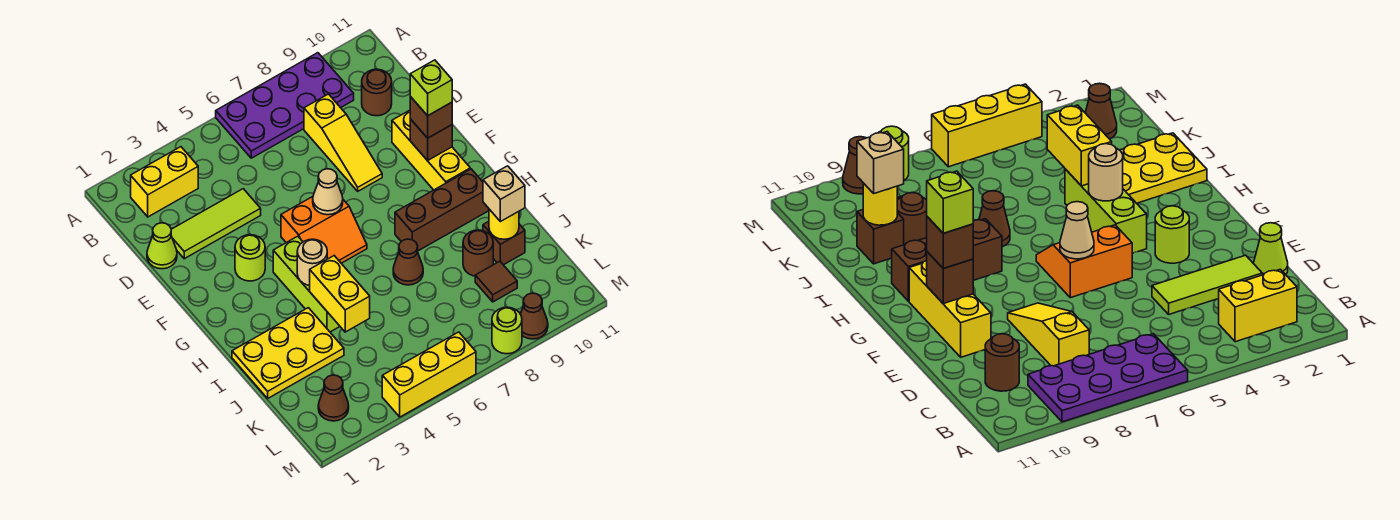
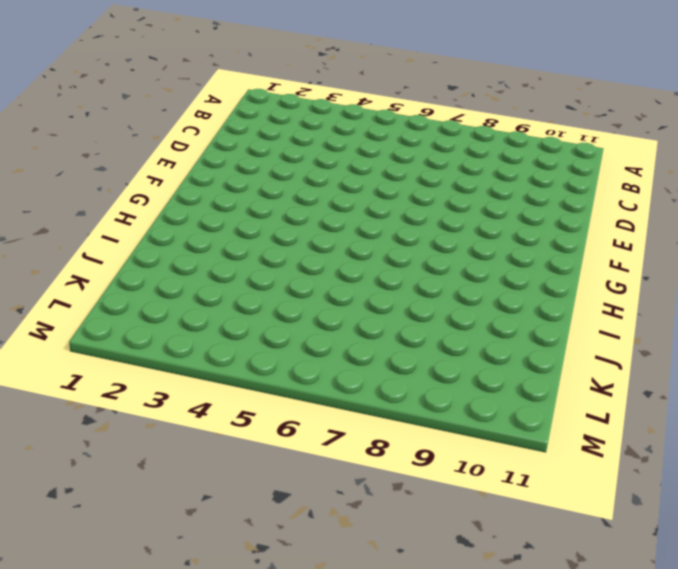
none -> purple 2x4 plate [216,53,354,158]
none -> yellow 1x2 brick [131,147,198,217]
none -> yellow 1x3 slope [304,94,382,191]

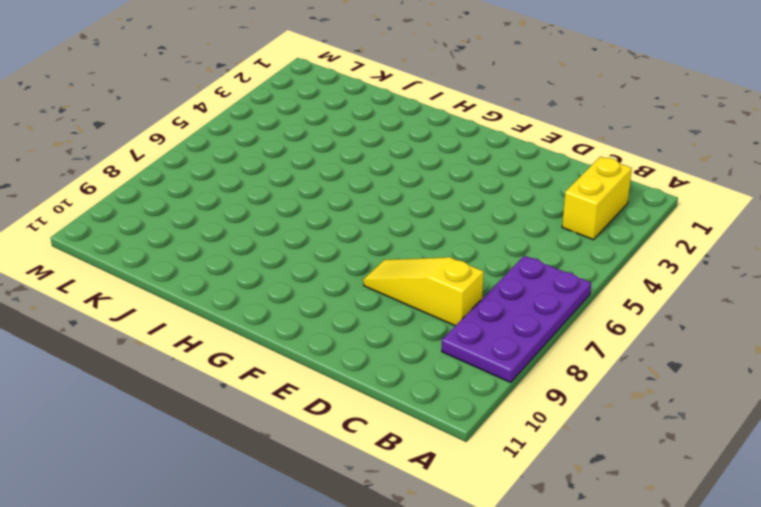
none -> brown 1x1 round brick [362,69,392,116]
none -> lime 1x1 cone [147,223,177,269]
none -> lime 1x3 tile [171,189,261,259]

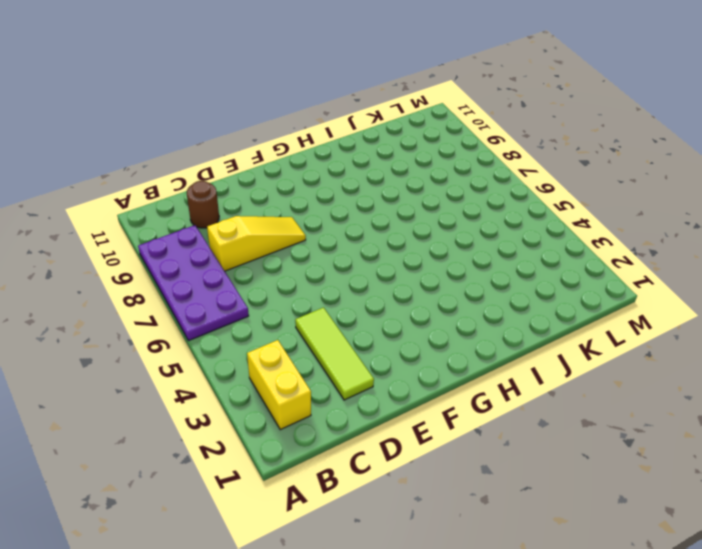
none -> lime 1x1 cone [147,223,177,269]
none -> yellow 1x3 brick [392,110,470,190]
none -> lime 1x1 round brick [235,235,265,281]

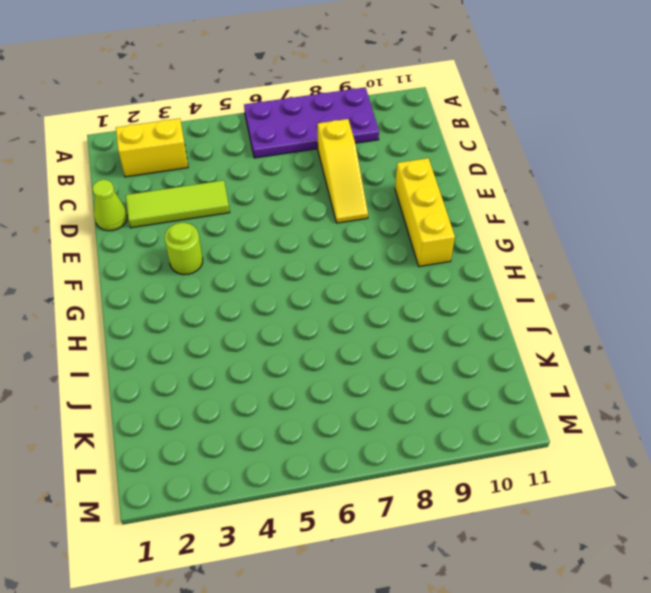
none -> brown 1x1 round brick [362,69,392,116]
none -> orange 2x2 slope [281,197,367,263]
none -> lime 1x3 brick [273,236,340,332]

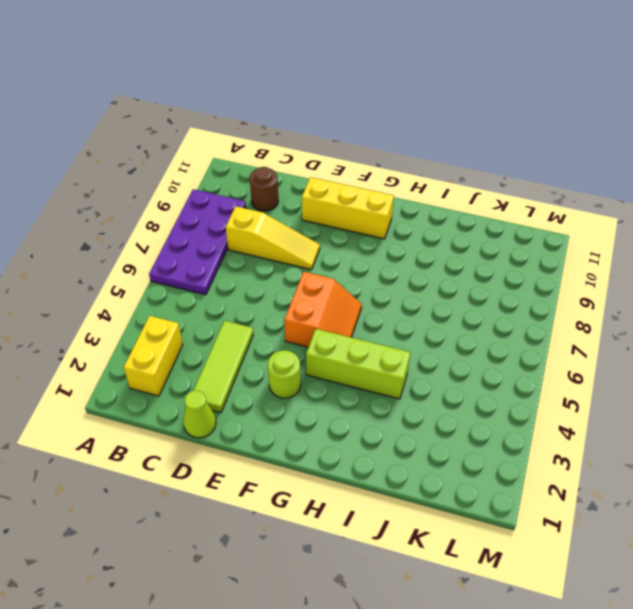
none -> brown 1x3 brick [395,169,489,251]
none -> yellow 2x3 plate [232,308,344,398]
none -> brown 1x1 cone [393,239,423,285]

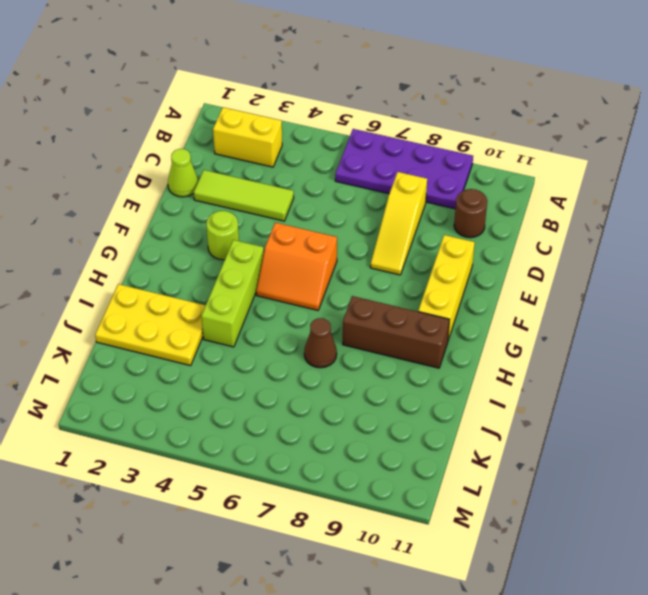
none -> brown 1x1 round brick [463,230,493,276]
none -> brown 1x1 brick [483,221,525,265]
none -> brown 1x1 tile [475,261,517,302]

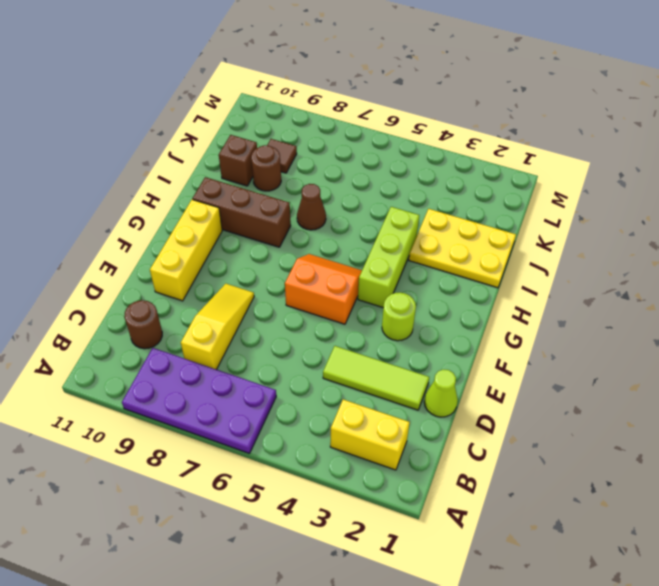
none -> brown 1x1 cone [318,375,349,421]
none -> yellow 1x3 brick [382,332,476,417]
none -> lime 1x1 round brick [492,307,522,354]

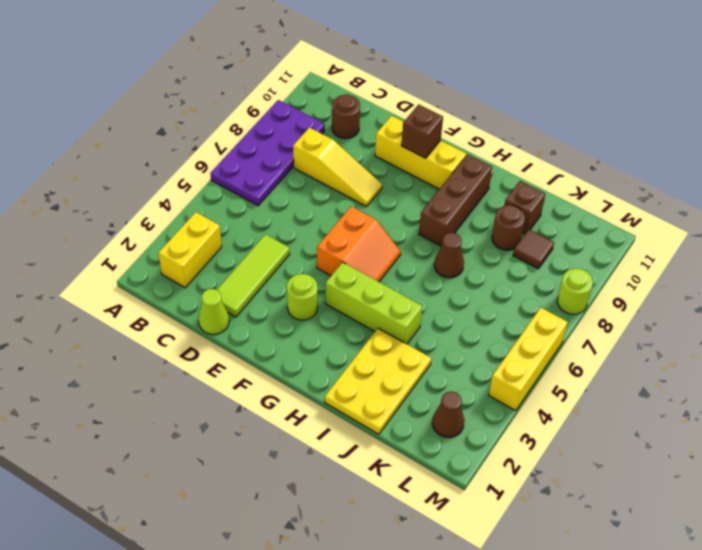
none -> brown 1x1 cone [520,293,548,339]
none -> tan 1x1 cone [313,169,343,215]
none -> tan 1x1 round brick [297,239,327,285]

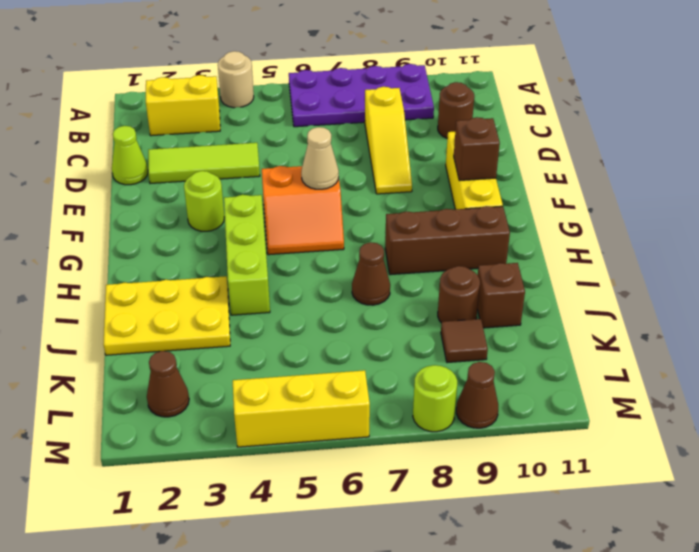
tan 1x1 round brick [218,51,254,108] -> tan 1x1 round brick moved to [297,239,327,285]
none -> yellow 1x2 brick [310,256,370,332]
none -> yellow 1x1 round brick [489,209,519,239]
none -> brown 1x1 brick [410,97,452,138]

